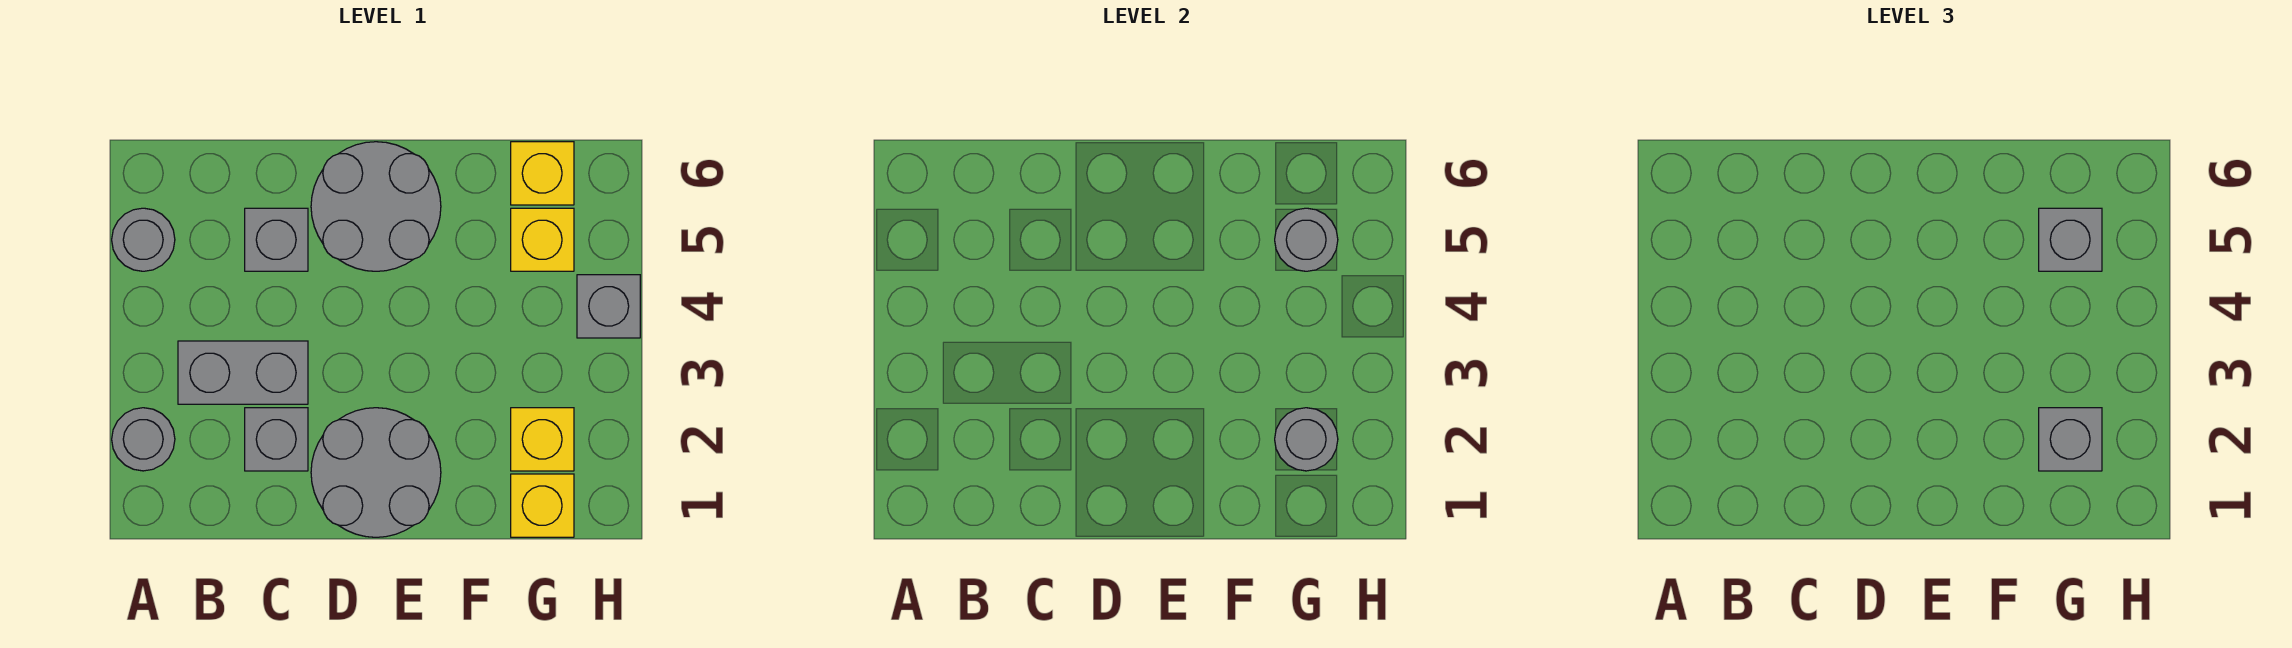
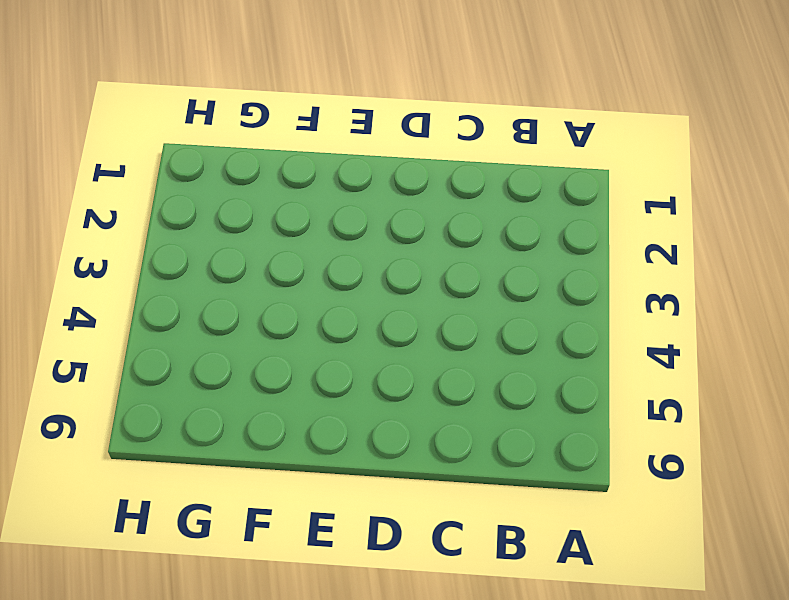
none -> grey 1x1 round brick [112,408,175,471]
none -> grey 1x1 round brick [112,208,175,271]
none -> grey 1x2 brick [178,341,308,404]

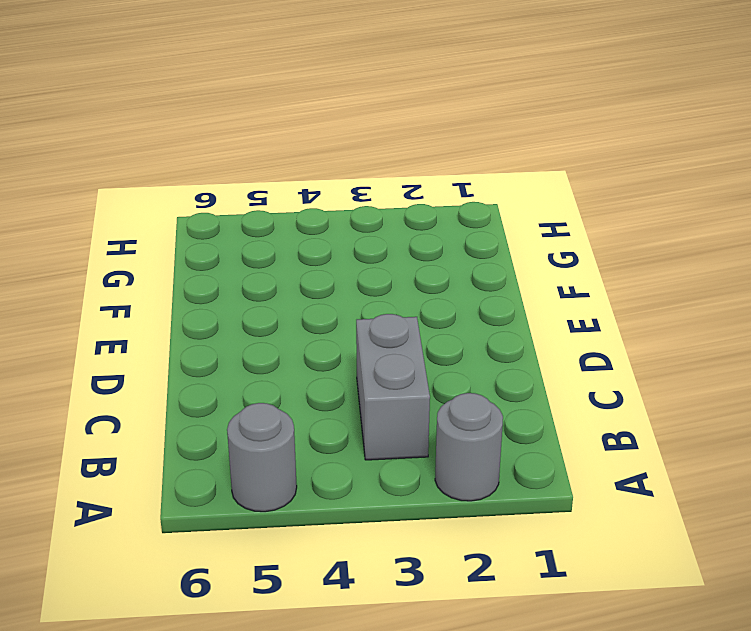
none -> grey 1x1 brick [245,408,308,471]
none -> grey 1x1 brick [245,208,308,271]
none -> grey 2x2 round brick [311,408,441,537]

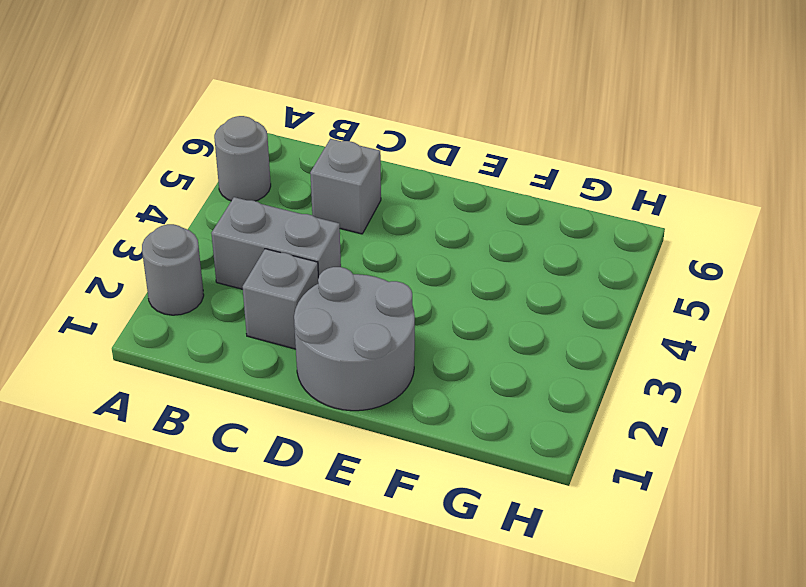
none -> grey 2x2 round brick [311,142,441,271]
none -> yellow 1x1 brick [511,474,574,537]
none -> yellow 1x1 brick [511,408,574,471]

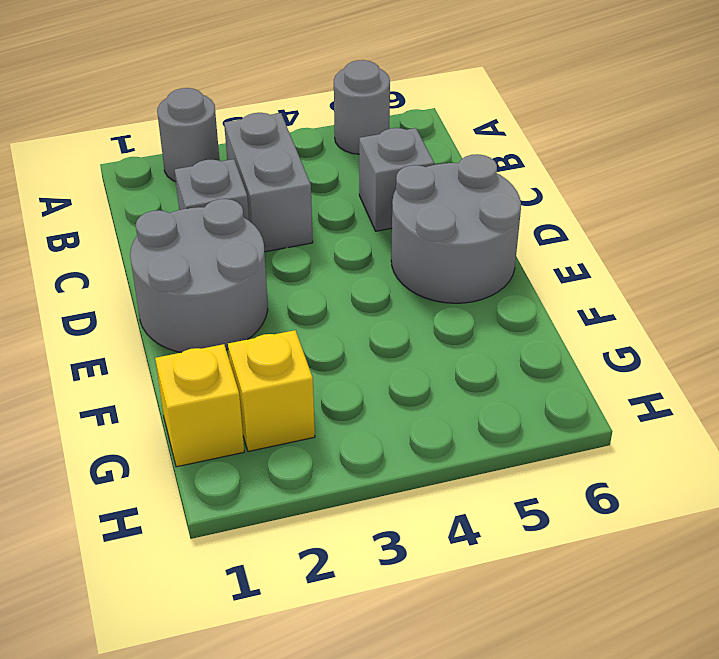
none -> yellow 1x1 brick [511,208,574,271]
none -> yellow 1x1 brick [511,142,574,205]
none -> grey 1x1 brick [577,275,640,338]

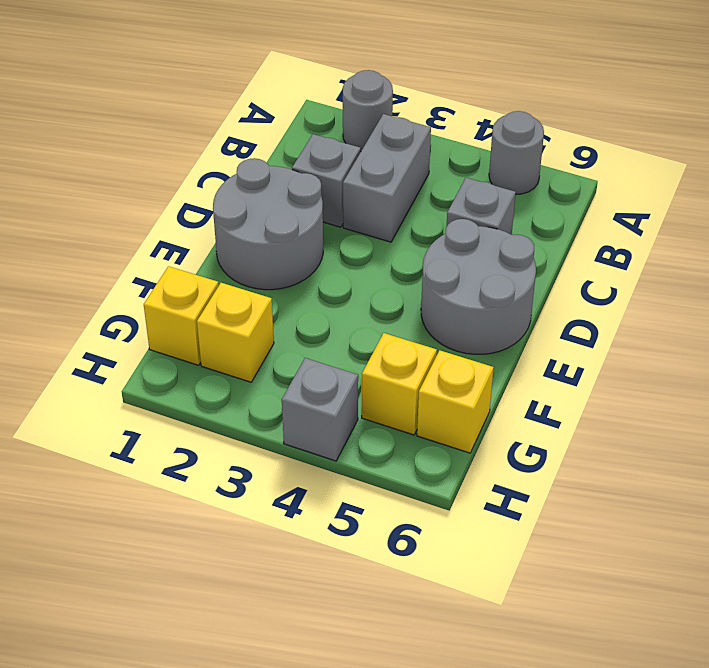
none -> grey 1x1 round brick [1275,408,1338,471]
none -> grey 1x1 round brick [1275,208,1338,271]
none -> grey 1x1 brick [2039,408,2102,471]

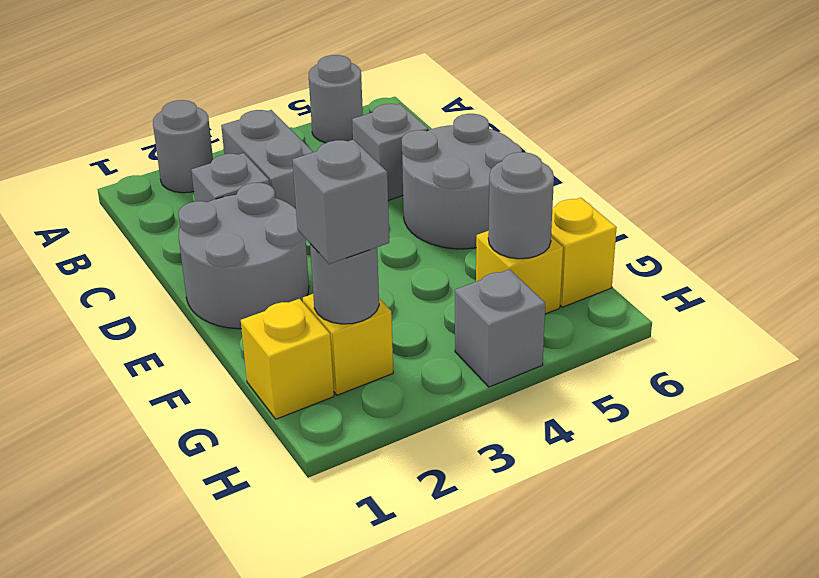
none -> grey 1x1 brick [2039,208,2102,271]

